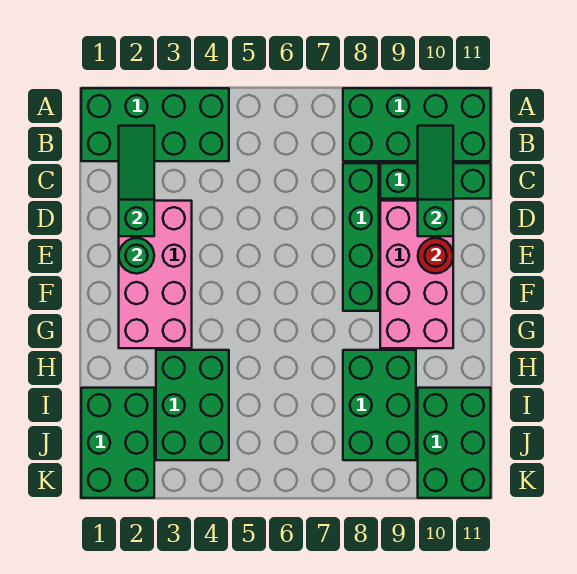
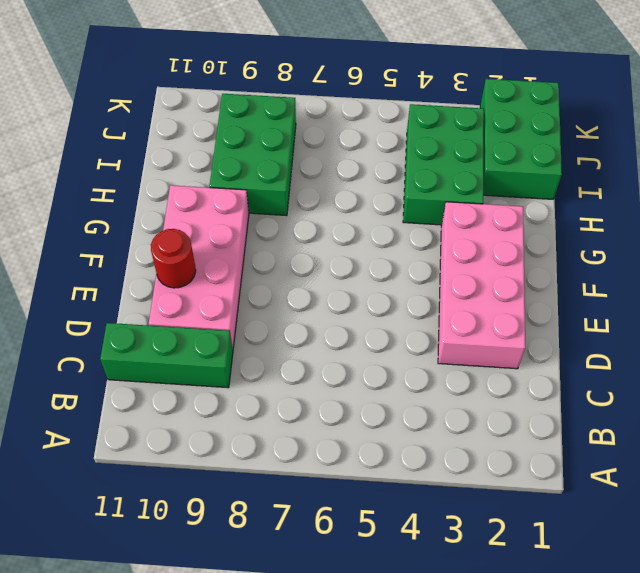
none -> green 2x4 brick [81,88,229,161]
none -> green 2x4 brick [343,88,491,161]
none -> green 1x4 brick [343,163,379,311]

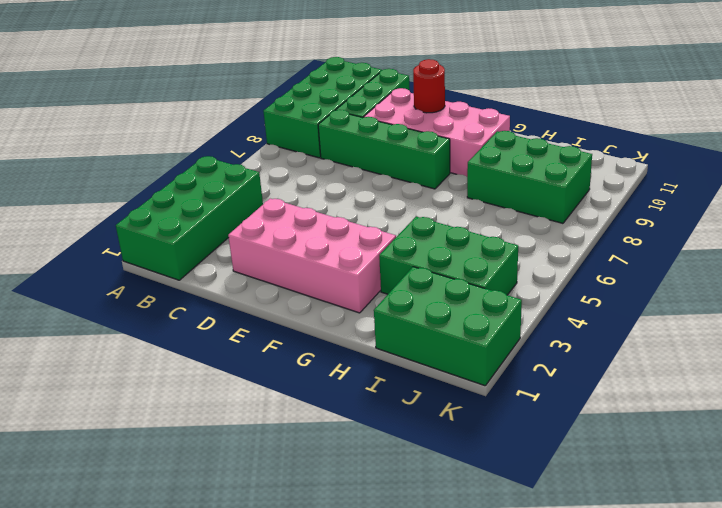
none -> green 2x3 brick [418,388,491,498]
none -> green 1x3 slope [119,126,154,236]
none -> green 1x3 slope [418,126,453,236]

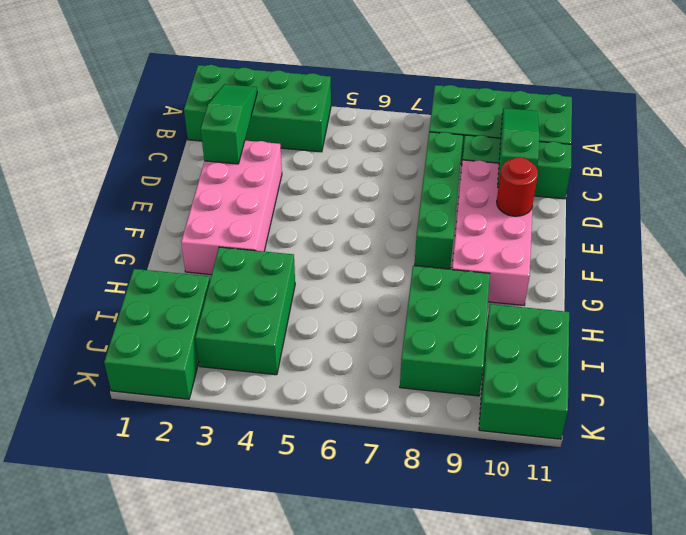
none -> green 1x1 round brick [119,238,154,274]

